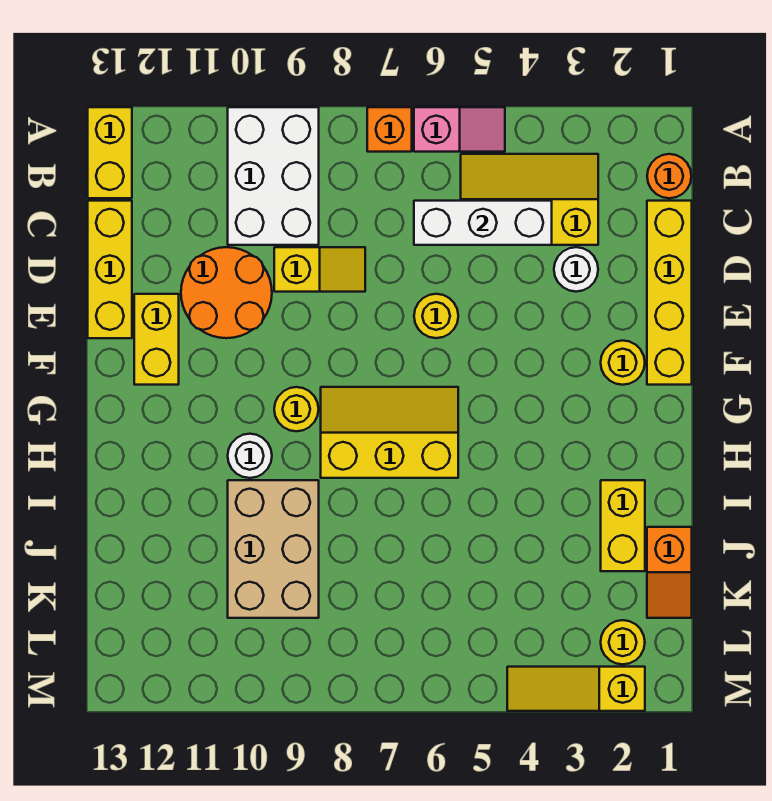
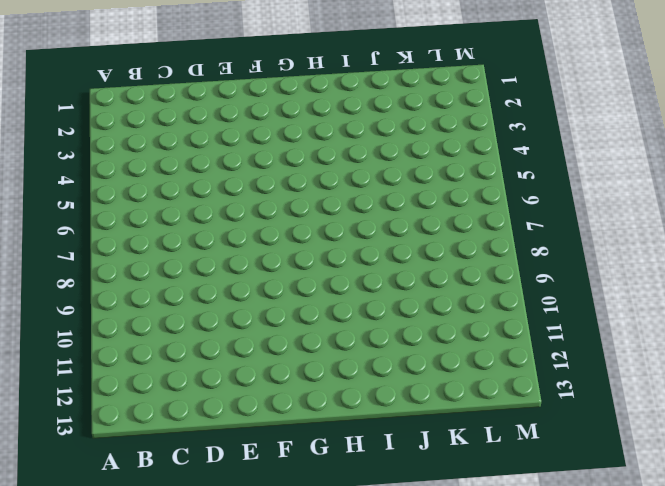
none -> pink 1x2 slope [414,107,505,152]
none -> orange 1x1 brick [367,107,412,152]
none -> white 2x3 brick [228,107,319,245]

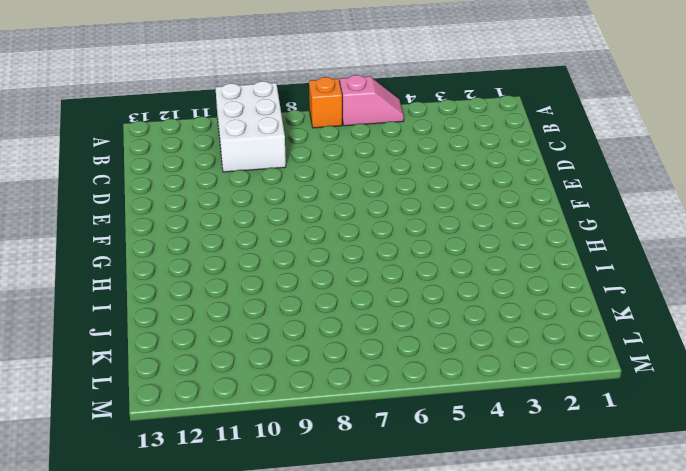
none -> yellow 1x2 brick [88,107,132,198]
none -> orange 1x1 round brick [647,154,691,198]
none -> yellow 2x3 slope [461,154,598,245]

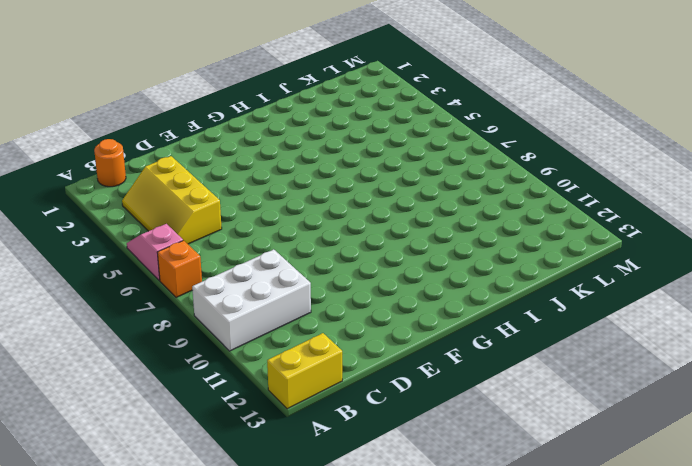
none -> yellow 1x4 brick [647,201,692,385]
none -> yellow 1x3 brick [88,201,132,338]
none -> white 1x1 round brick [554,247,598,292]

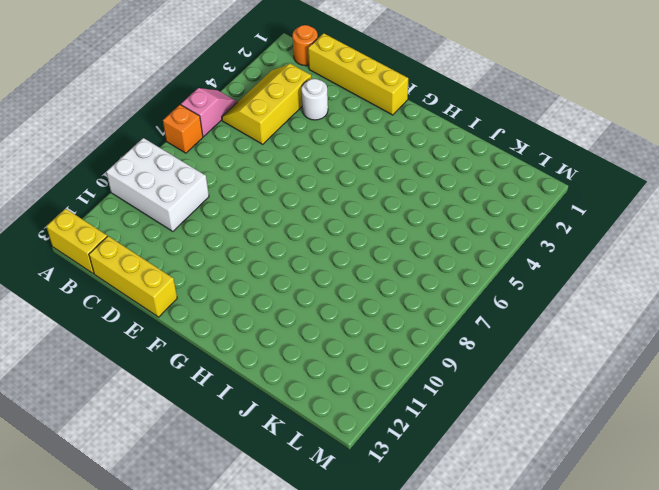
none -> yellow 1x2 slope [274,247,365,292]
none -> orange 2x2 round brick [181,247,272,338]
none -> yellow 1x1 round brick [414,294,458,338]

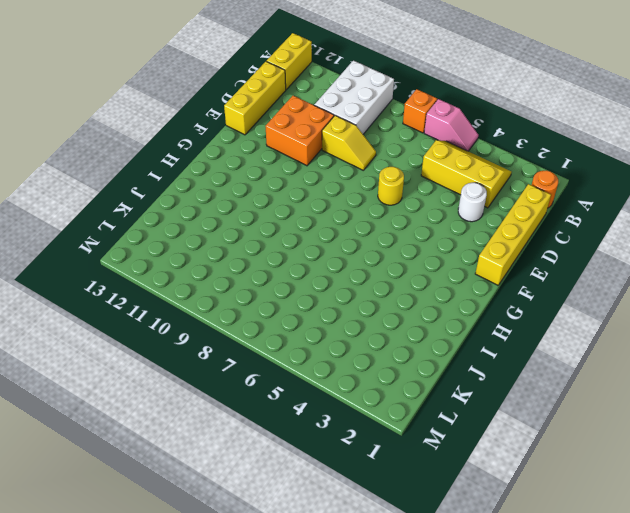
orange 2x2 brick [266,96,334,166] -> orange 2x2 round brick [181,247,272,338]
none -> yellow 1x2 brick [134,294,179,385]
none -> yellow 1x1 round brick [601,340,645,385]
none -> yellow 2x3 slope [321,387,458,478]

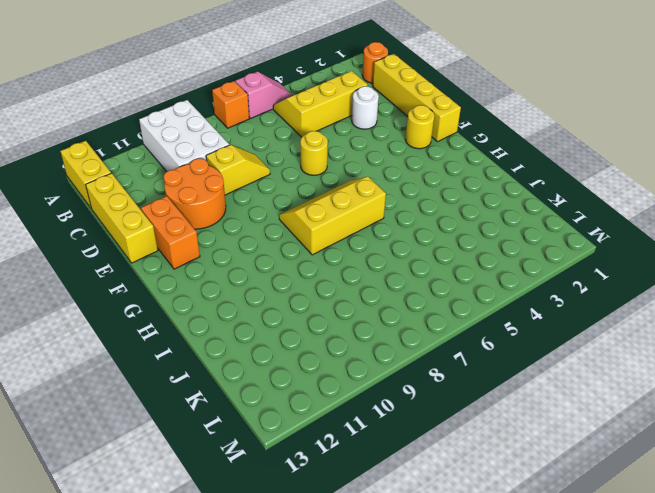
orange 1x2 brick [141,196,200,269] -> yellow 1x2 brick [134,294,179,385]
none -> yellow 1x1 round brick [274,387,319,431]
none -> white 1x1 round brick [228,434,272,478]
none -> yellow 1x2 brick [601,480,645,571]

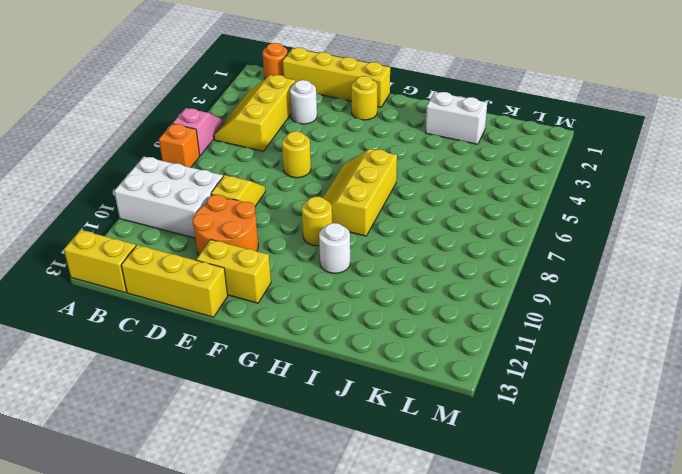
white 1x2 brick [425,92,487,144] -> yellow 1x2 brick [601,480,645,571]
none -> tan 2x3 brick [228,480,319,618]
none -> orange 1x2 slope [647,527,692,618]
none -> yellow 1x1 round brick [601,620,645,664]

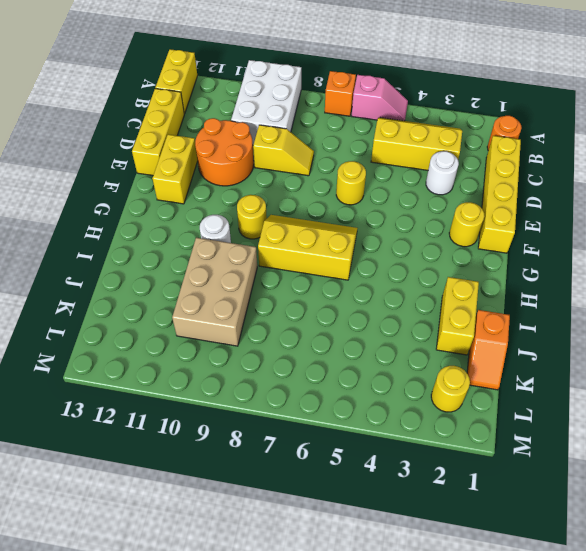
none -> yellow 1x3 slope [507,667,645,711]
none -> white 1x3 brick [414,201,552,245]

